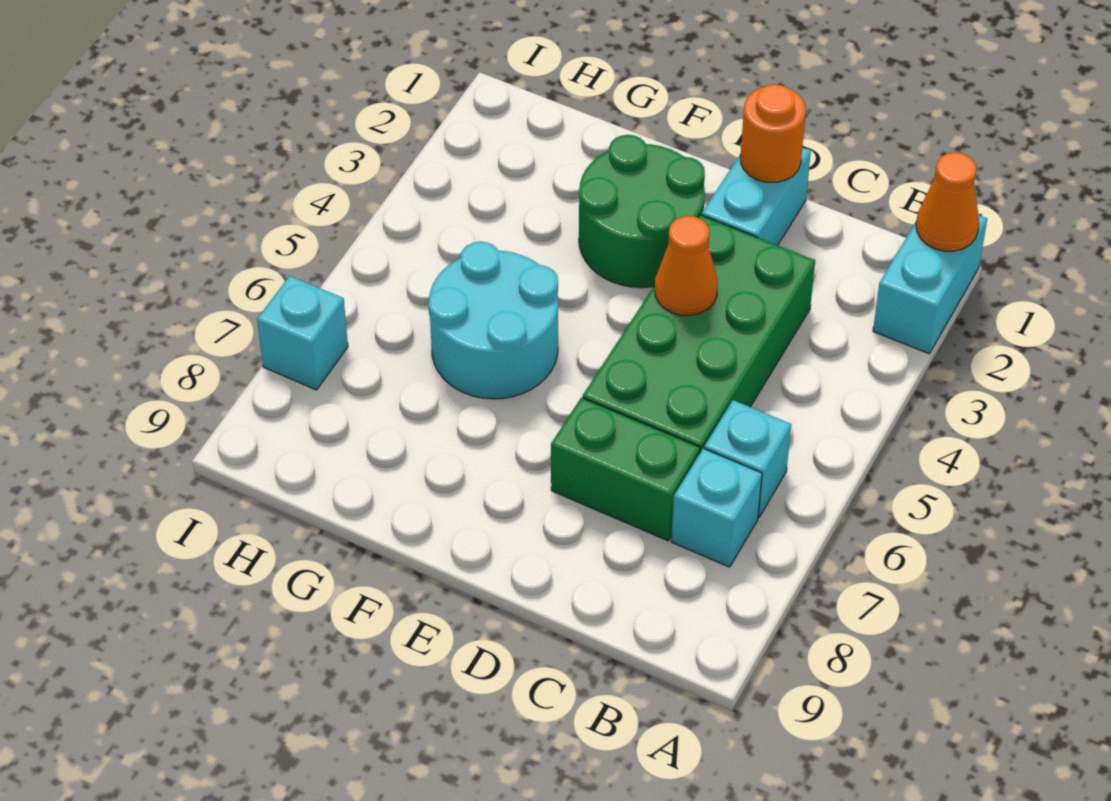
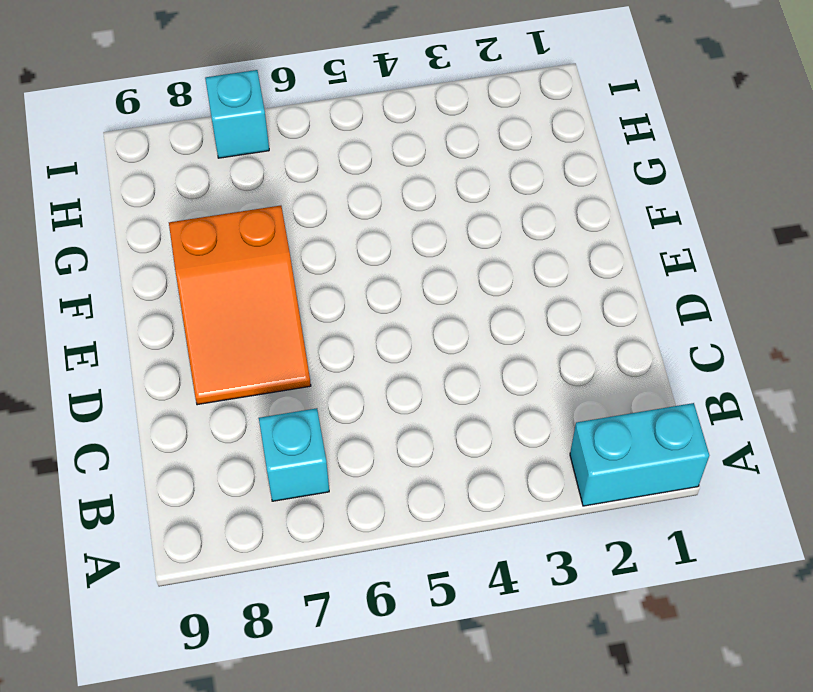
orange 2x3 slope [169,206,311,405] -> green 1x2 brick [551,398,700,541]
none -> cyan 1x1 brick [704,400,791,517]
none -> green 2x4 brick [583,215,815,452]
none -> cyan 1x2 brick [702,148,811,245]

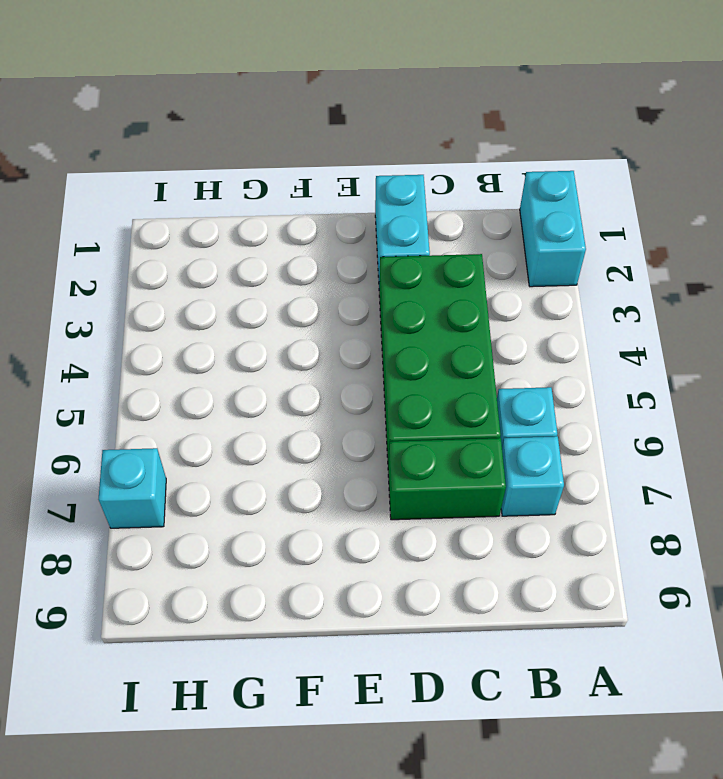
none -> green 2x2 round brick [579,135,705,288]
none -> cyan 2x2 round brick [429,242,558,399]
none -> orange 1x1 cone [916,152,979,251]

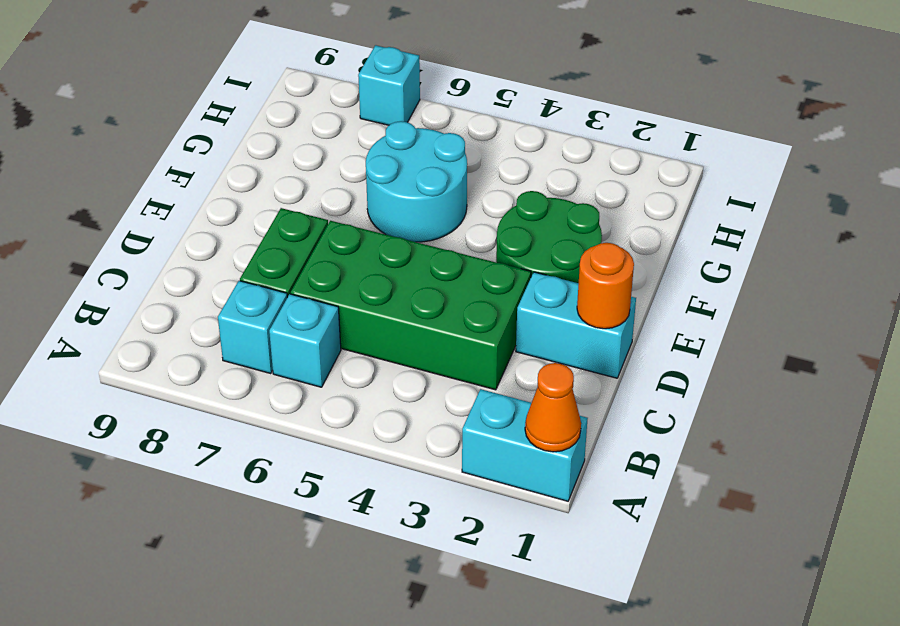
none -> orange 1x1 cone [655,216,718,315]

